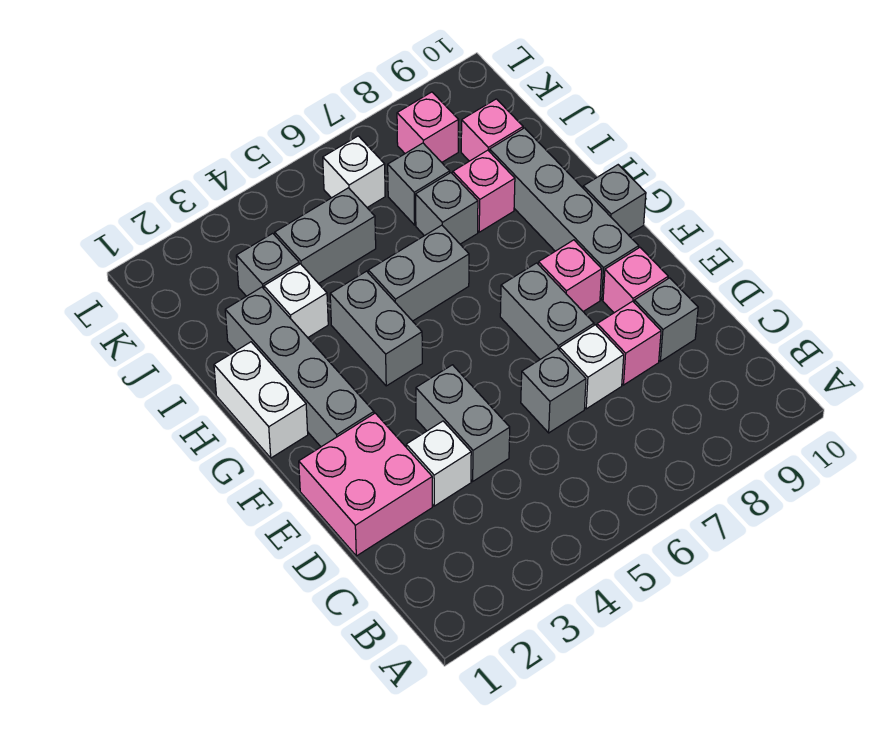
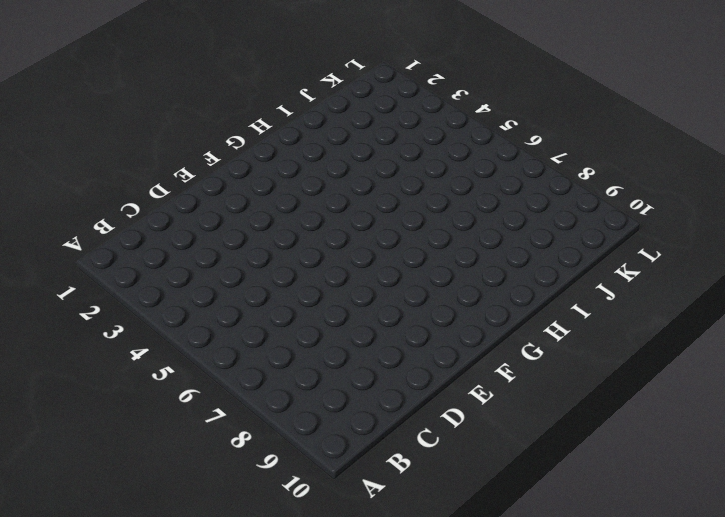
none -> pink 2x2 brick [299,413,432,556]
none -> white 1x1 brick [406,421,471,506]
none -> grey 1x2 brick [416,365,510,481]

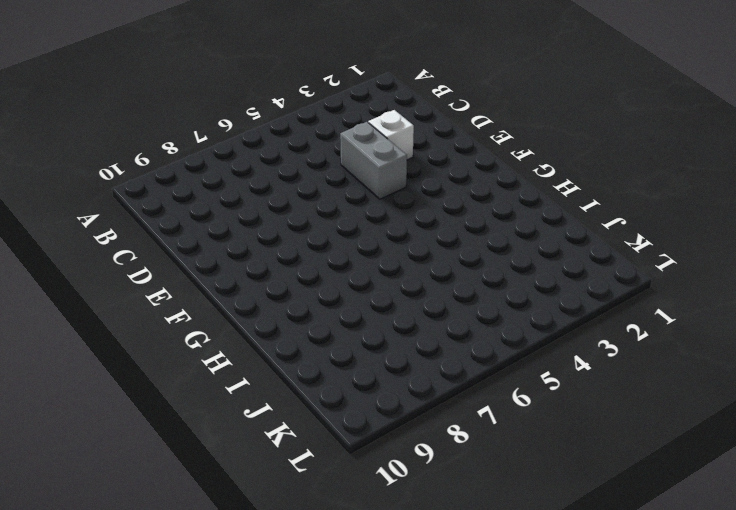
none -> pink 2x2 brick [299,413,432,556]
none -> grey 1x1 brick [521,349,586,433]
none -> white 1x1 brick [560,325,624,409]

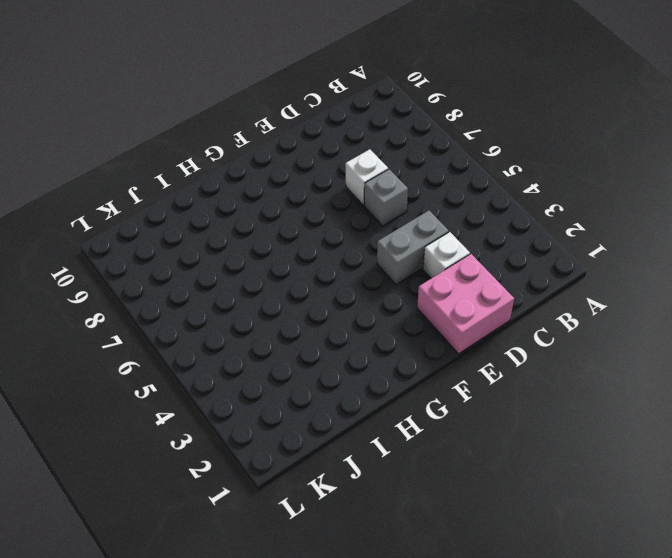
none -> pink 1x1 brick [597,301,661,385]
none -> grey 1x1 brick [634,278,698,361]
none -> grey 1x2 brick [500,263,594,359]

